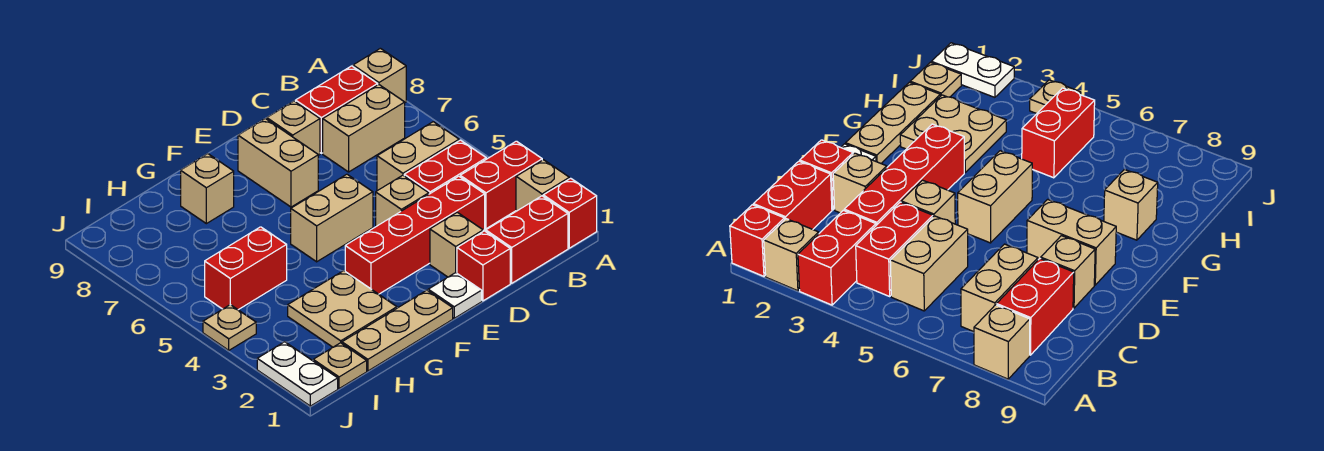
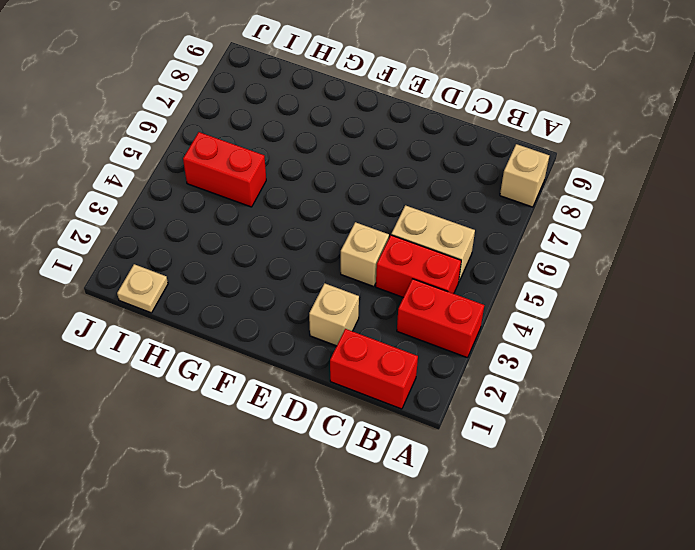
none -> red 1x1 brick [543,178,597,248]
none -> tan 1x1 brick [516,160,569,211]
none -> tan 1x2 brick [323,85,405,172]

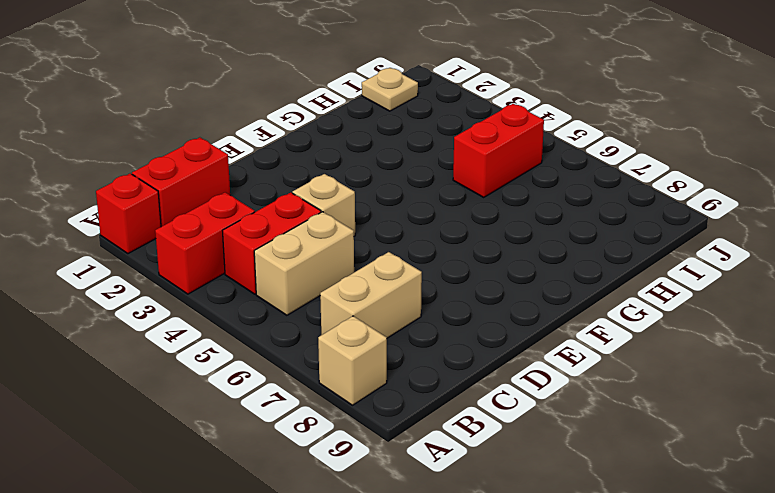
none -> tan 1x1 brick [516,160,569,211]
none -> red 1x2 brick [296,66,378,153]
none -> red 1x4 brick [345,176,485,294]

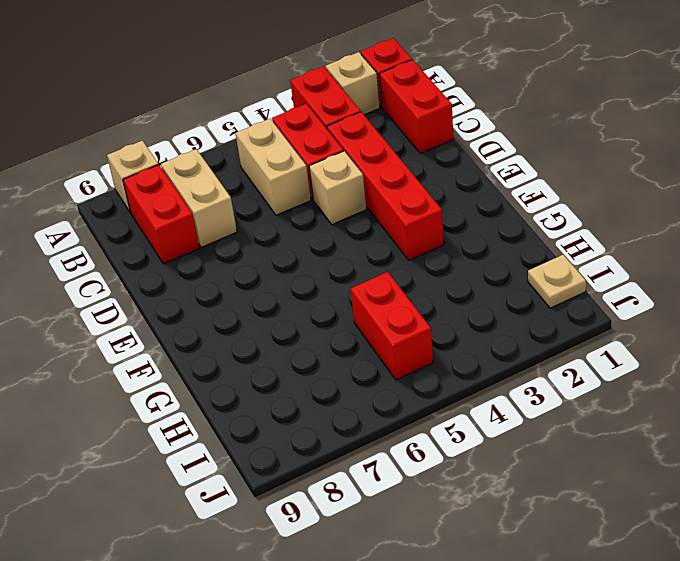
none -> red 1x1 brick [457,231,510,301]
none -> tan 1x1 brick [430,212,483,277]
none -> tan 1x1 brick [267,101,320,155]

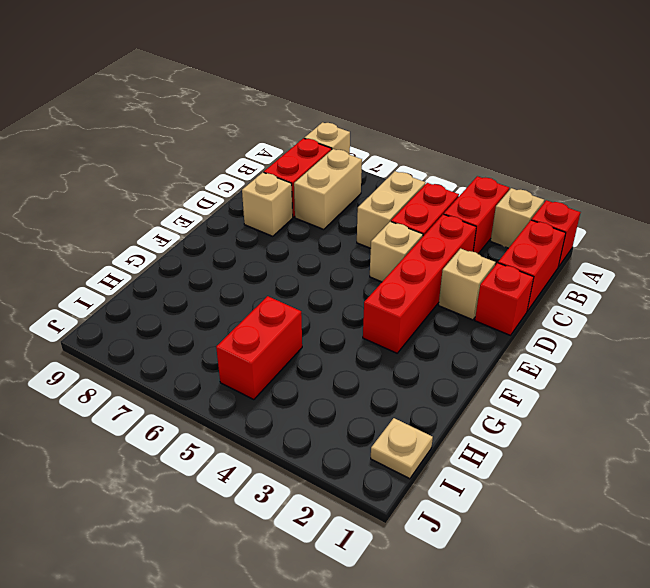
none -> white 1x1 plate [428,273,482,318]
none -> tan 1x2 brick [291,174,373,262]
none -> tan 1x2 brick [238,119,318,207]

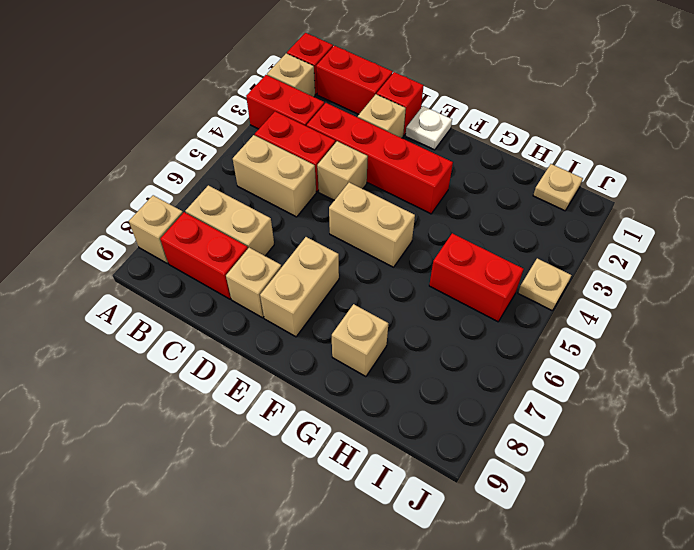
none -> tan 1x3 plate [342,290,453,371]
none -> tan 2x2 plate [288,271,397,347]
none -> white 1x2 plate [257,342,338,406]

